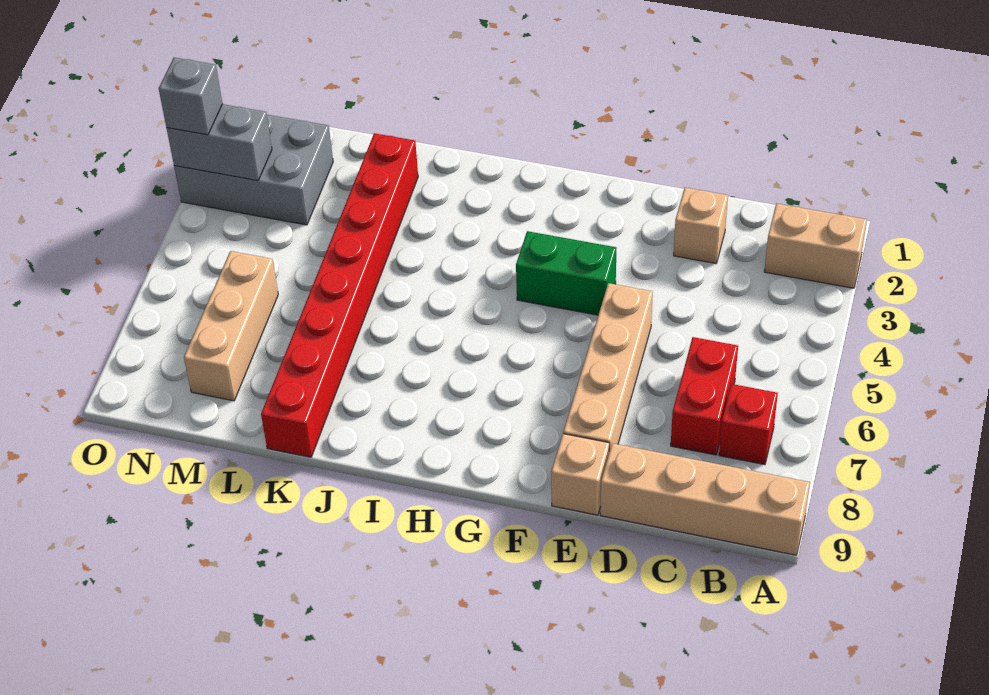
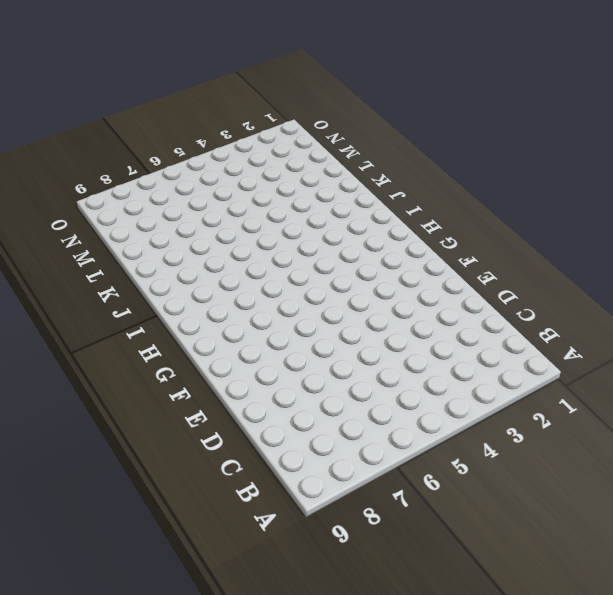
none -> tan 1x2 brick [764,204,867,288]
none -> tan 1x4 brick [600,443,810,555]
none -> red 1x1 brick [719,384,778,465]

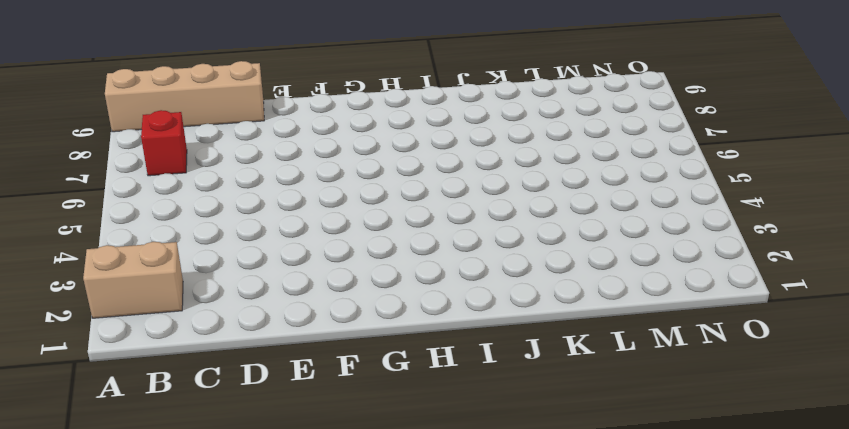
none -> red 1x2 brick [671,337,738,455]
none -> tan 1x1 brick [674,188,728,263]
none -> tan 1x4 brick [563,283,653,451]

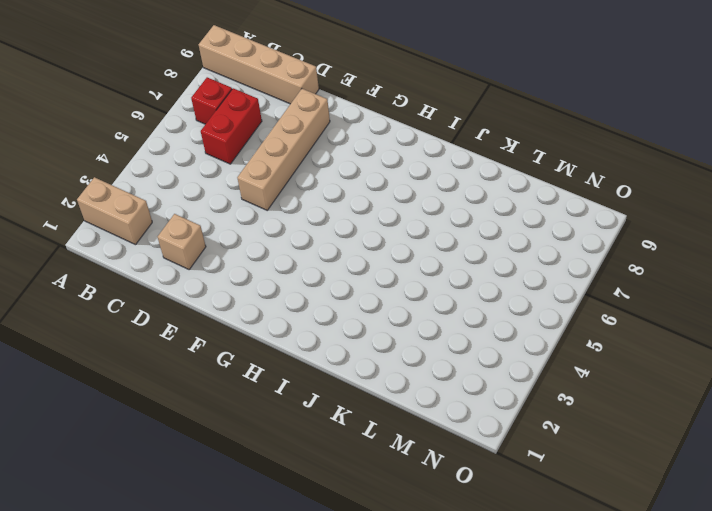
none -> tan 1x1 brick [551,434,610,515]
none -> green 1x2 brick [516,231,616,315]
none -> red 1x8 brick [261,133,418,457]

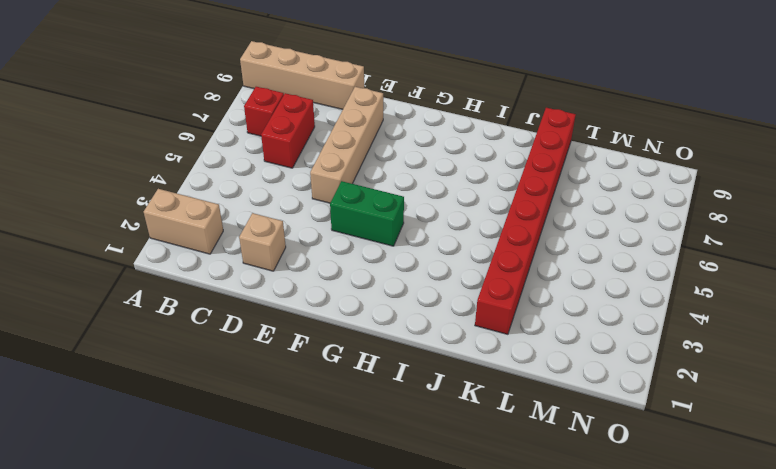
none -> tan 1x1 brick [551,434,610,515]
none -> grey 2x3 brick [174,115,333,225]
none -> tan 1x3 brick [184,251,278,401]

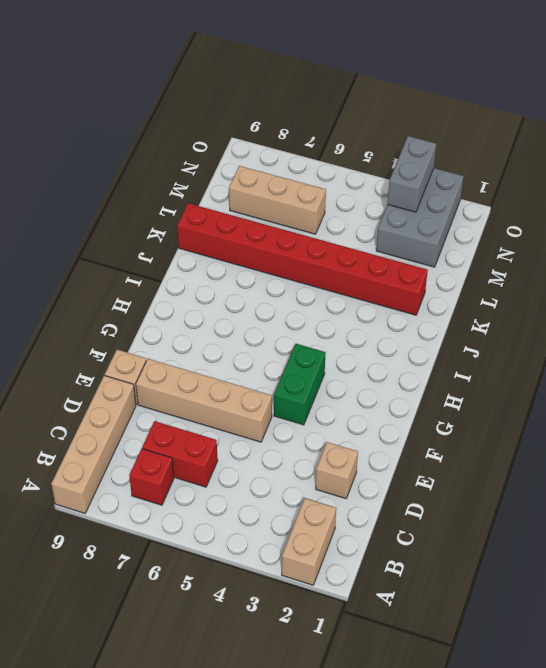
none -> grey 1x1 brick [159,58,222,135]

